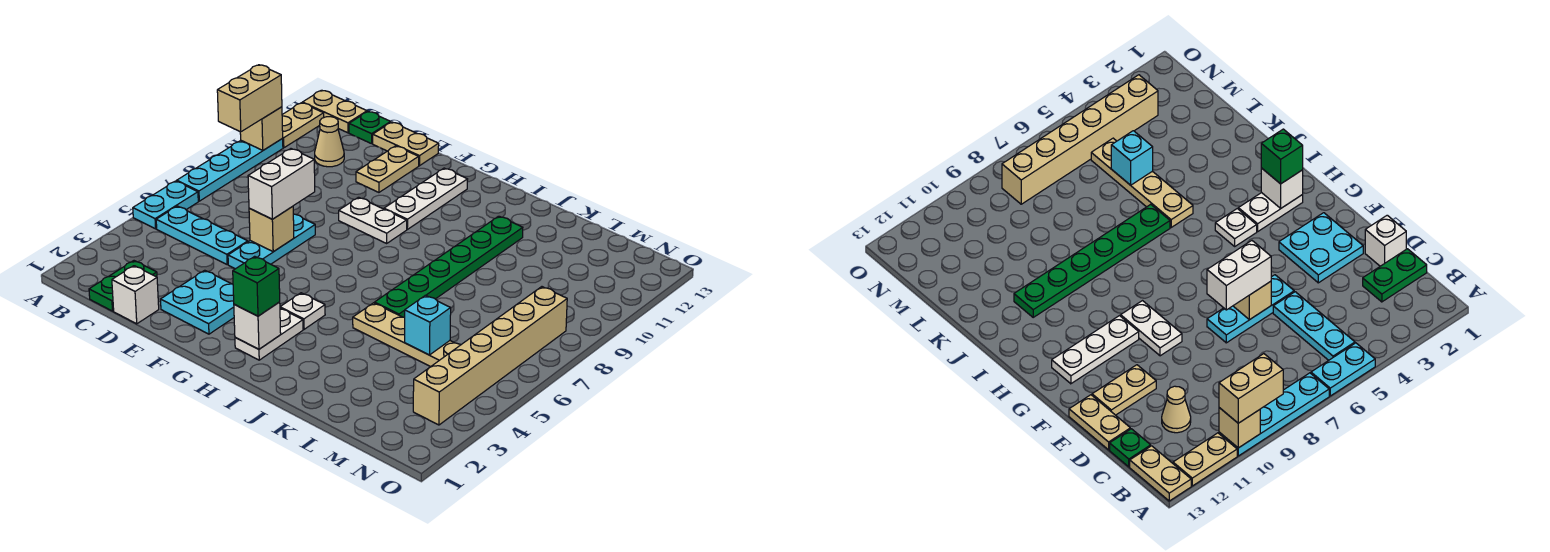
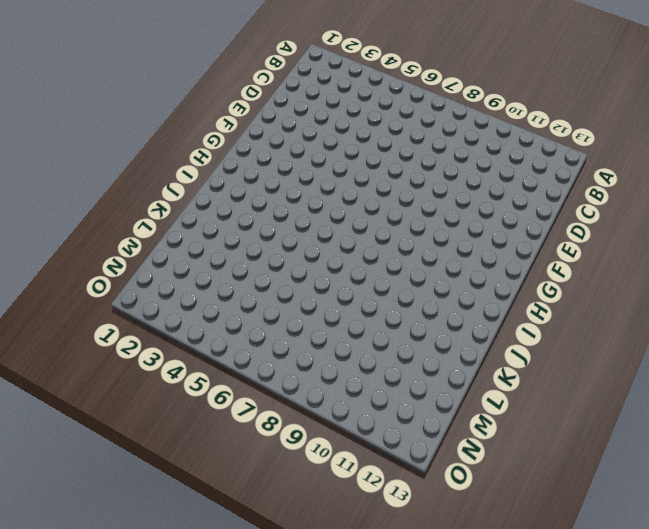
none -> cyan 1x2 plate [133,181,198,229]
none -> cyan 1x4 plate [177,139,283,201]
none -> tan 1x2 plate [282,103,324,148]

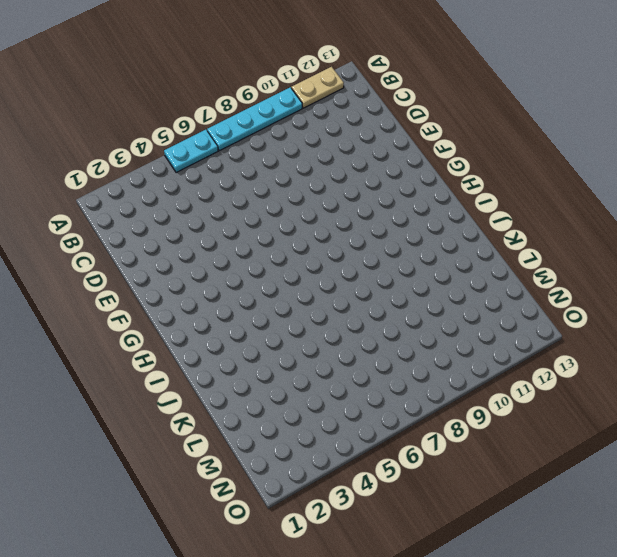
none -> tan 1x2 plate [302,90,367,133]
none -> cyan 1x3 plate [156,206,248,264]
none -> green 1x2 plate [89,261,157,311]

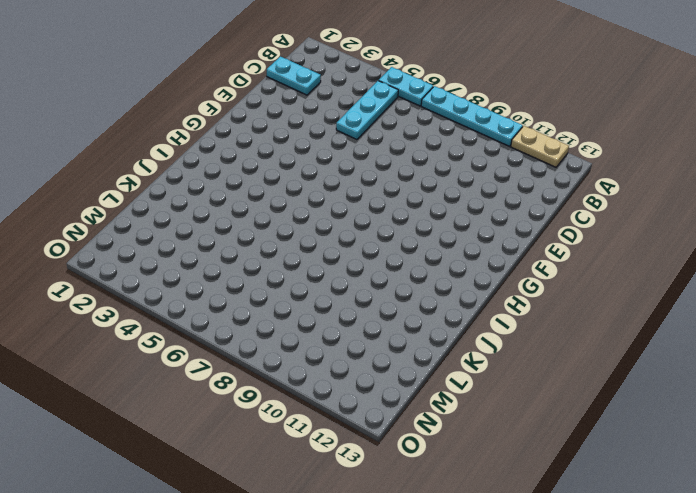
cyan 1x2 plate [267,57,321,95] -> green 1x2 plate [89,261,157,311]
none -> tan 1x2 plate [302,90,367,133]
none -> tan 1x1 cone [315,117,344,167]
none -> green 1x1 plate [349,111,391,144]

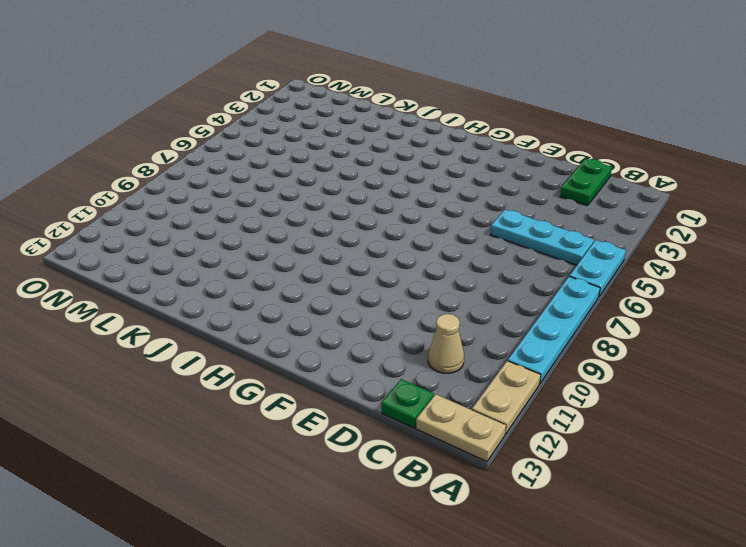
none -> white 1x1 brick [112,266,159,324]
none -> tan 1x2 plate [373,122,439,166]
none -> cyan 2x2 plate [161,270,234,334]

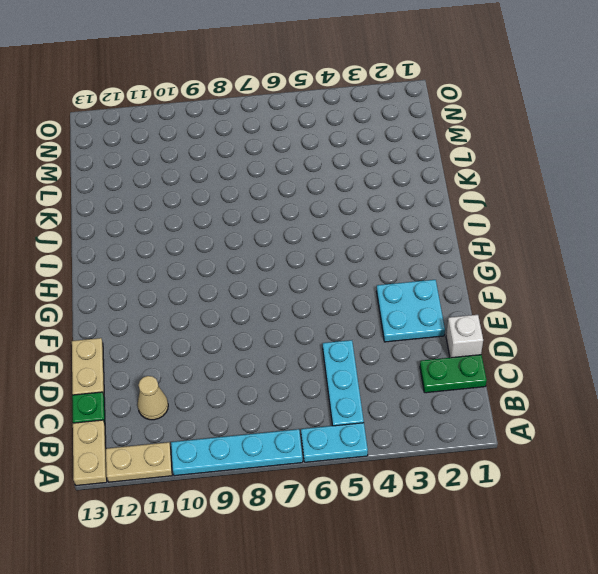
none -> cyan 1x3 plate [228,214,315,269]
none -> tan 1x2 plate [356,146,419,192]
none -> white 1x2 plate [339,197,407,243]

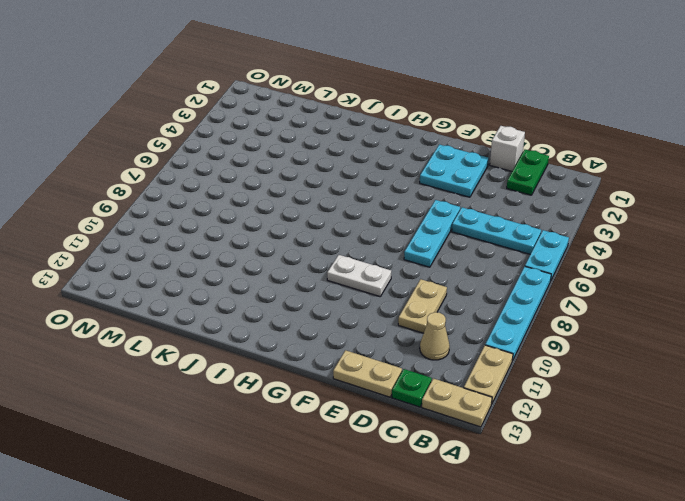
tan 1x2 plate [398,279,447,333] -> tan 1x2 plate moved to [356,146,419,192]
none -> white 1x3 plate [384,168,468,229]
none -> white 1x2 plate [235,308,303,360]
none -> white 1x1 plate [280,293,325,329]

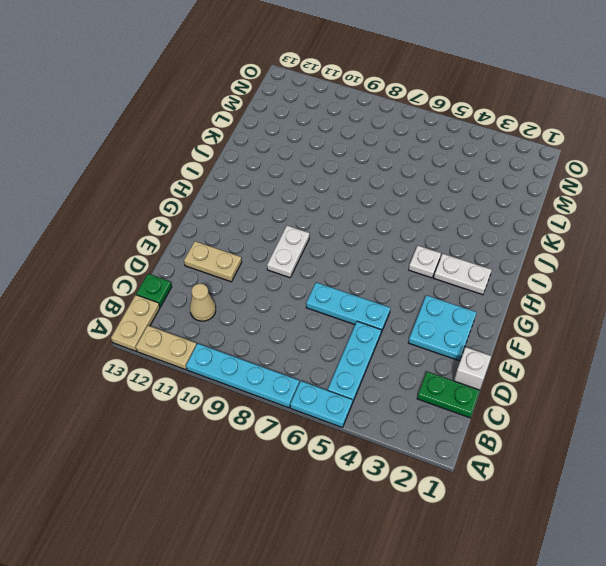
none -> tan 1x2 plate [373,122,439,166]
none -> white 1x3 plate [384,168,468,229]
none -> tan 1x4 plate [353,303,460,367]

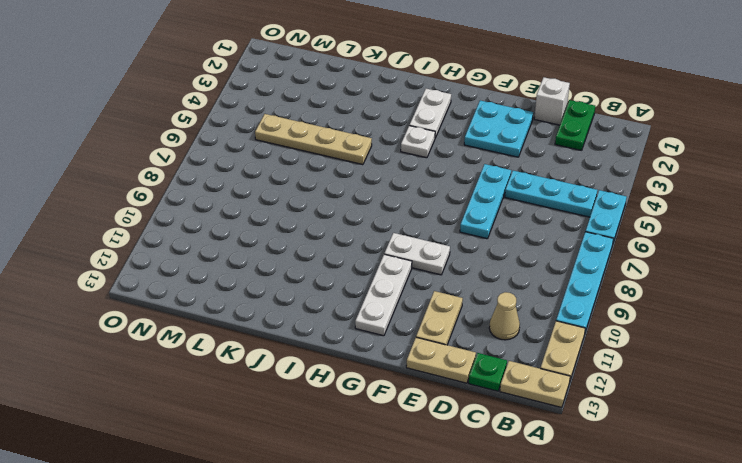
none -> green 1x6 plate [375,216,523,318]
none -> tan 1x6 brick [413,287,567,425]
none -> tan 1x1 brick [240,107,283,150]

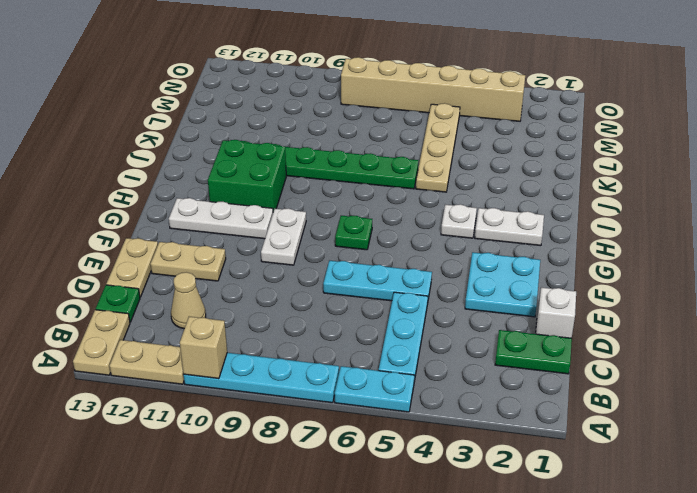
green 1x1 plate [335,216,372,250] -> none
green 2x2 brick [208,140,286,211] -> none
none -> tan 1x1 brick [249,206,294,252]
none -> white 1x1 brick [234,302,281,349]
none -> cyan 1x1 brick [405,295,451,355]

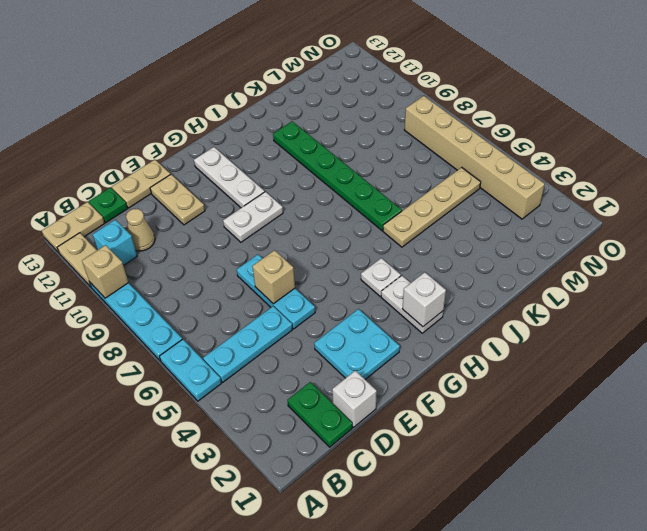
cyan 1x1 brick [93,220,137,266] -> cyan 1x1 brick moved to [405,295,451,355]
none -> tan 1x2 brick [217,65,282,132]
none -> white 1x2 brick [248,149,315,219]
none -> green 1x1 brick [233,256,280,316]

